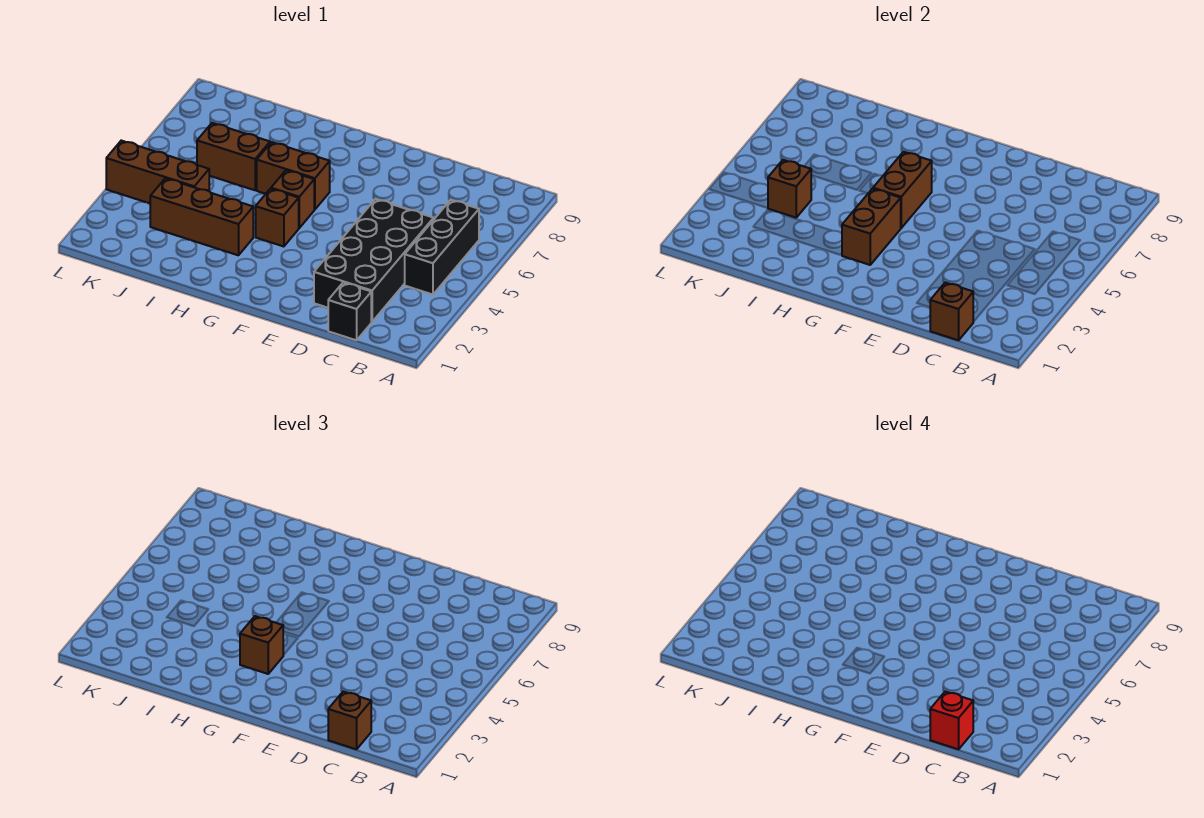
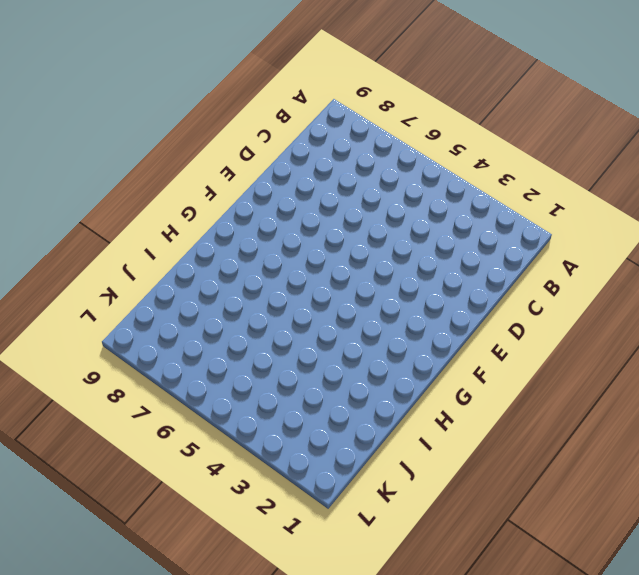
none -> black 1x3 brick [405,200,479,295]
none -> black 1x1 brick [328,283,371,340]
none -> black 2x4 brick [314,199,434,322]

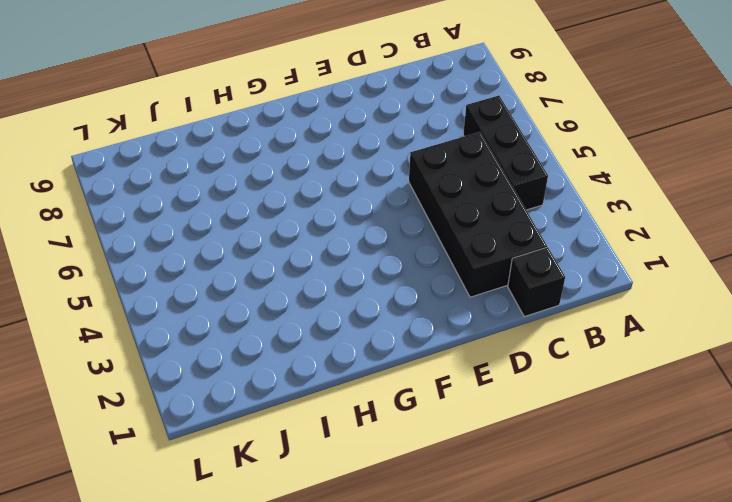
none -> brown 1x1 brick [256,189,299,247]
none -> brown 1x1 brick [271,170,314,228]
none -> brown 1x2 brick [257,142,330,210]

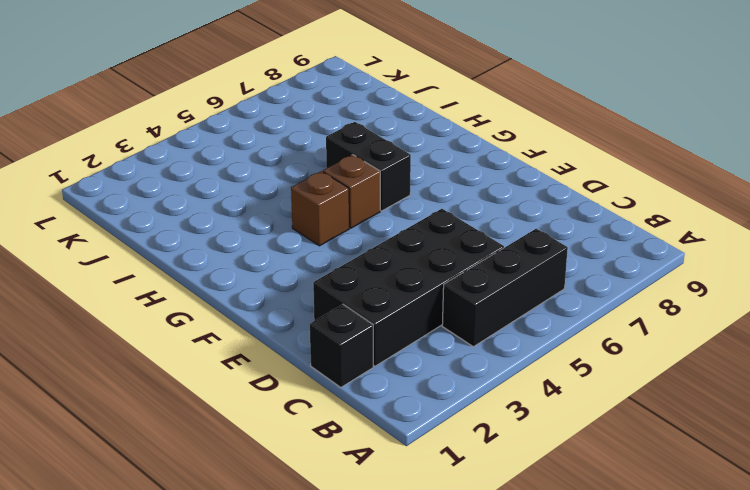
black 1x2 brick [326,122,411,211] -> brown 1x2 brick [257,142,330,210]
none -> brown 1x3 brick [150,178,253,255]
none -> brown 1x2 brick [197,123,270,190]
none -> brown 1x3 brick [106,141,209,203]

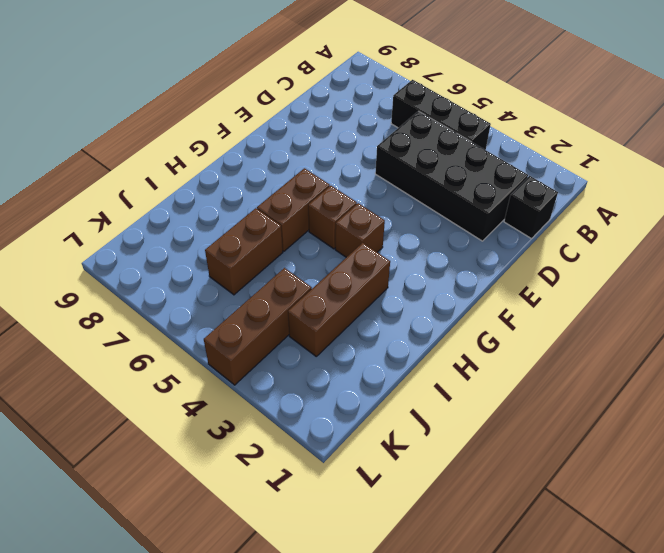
none -> brown 1x1 brick [930,283,973,340]
none -> brown 1x2 brick [842,189,901,265]
none -> brown 1x2 brick [873,152,932,228]

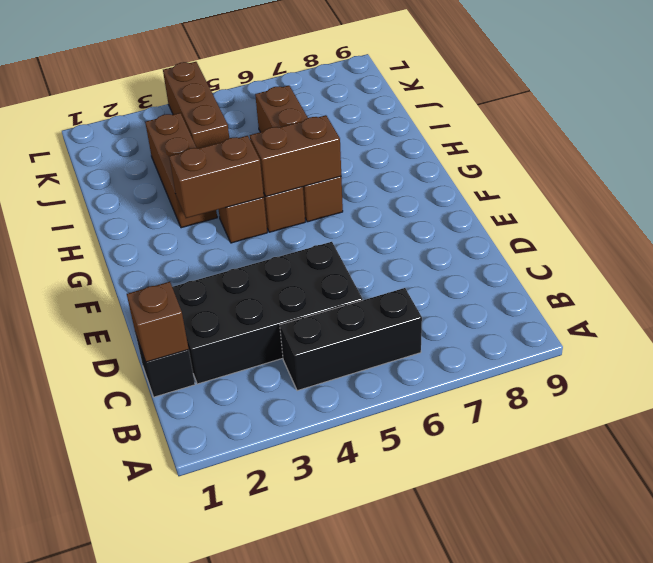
none -> brown 1x1 brick [768,160,811,218]
none -> brown 1x1 brick [328,692,371,749]
none -> brown 1x1 brick [240,616,283,674]

